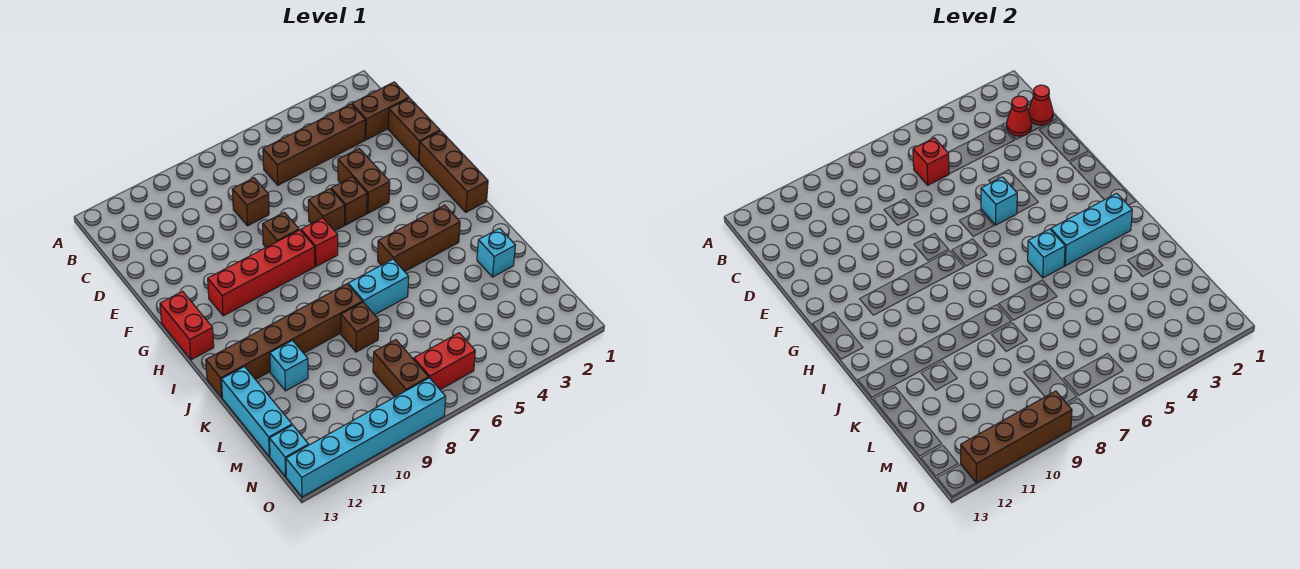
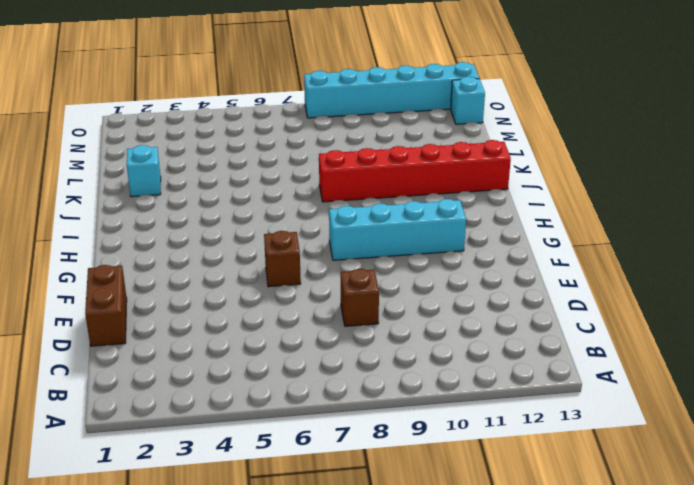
cyan 1x4 brick [329,199,466,260] -> red 1x4 brick [208,230,315,316]
red 1x6 brick [319,140,511,202] -> brown 1x6 brick [206,284,362,398]
none -> brown 1x2 brick [352,82,409,140]
none -> brown 1x4 brick [263,104,365,185]
none -> brown 1x2 brick [338,149,390,213]
none -> brown 1x3 brick [419,131,488,212]

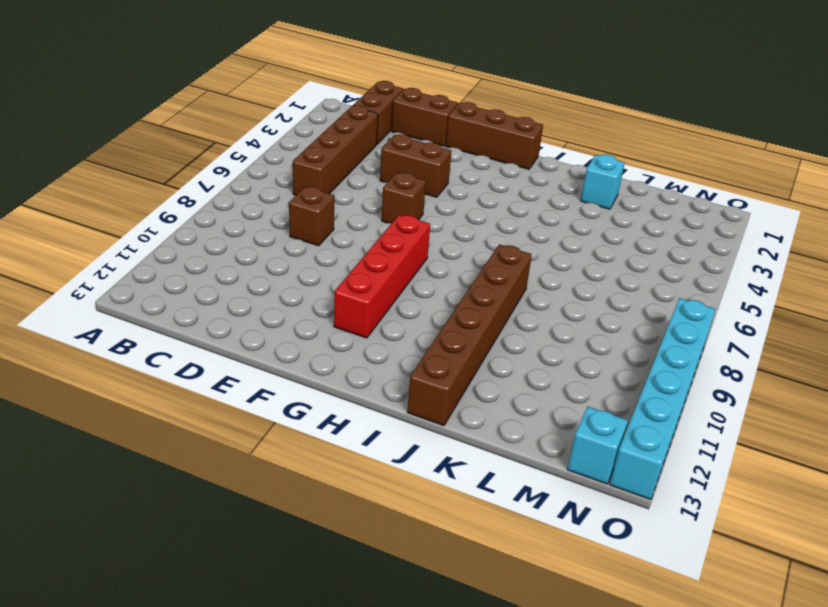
none -> brown 1x1 brick [331,177,367,225]
none -> brown 1x1 brick [263,212,299,247]
none -> red 1x1 brick [301,218,338,266]
none -> red 1x2 brick [160,291,214,360]

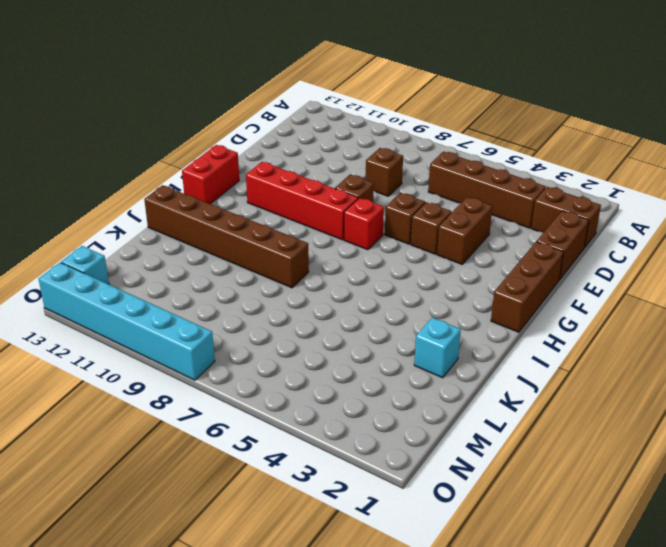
none -> brown 1x3 brick [378,205,460,272]
none -> cyan 1x2 brick [348,259,409,315]
none -> brown 1x1 brick [341,302,379,352]
none -> cyan 1x1 brick [270,341,308,391]

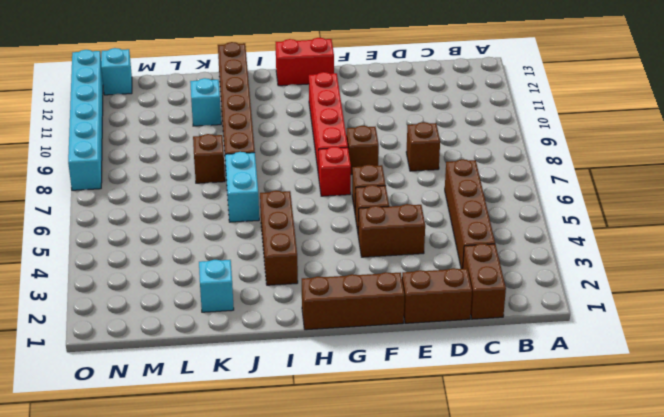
none -> cyan 1x3 brick [221,367,292,457]
none -> brown 1x2 brick [373,340,429,397]
none -> red 1x2 brick [414,333,475,390]
none -> red 1x1 cone [1028,85,1053,125]

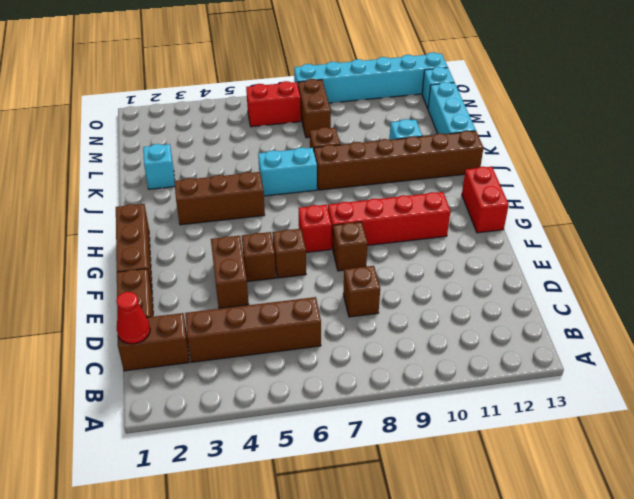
none -> red 1x1 cone [1007,96,1032,136]
none -> red 1x1 brick [913,138,949,185]
none -> cyan 1x1 brick [981,177,1017,225]
none -> cyan 1x3 brick [1051,193,1132,266]

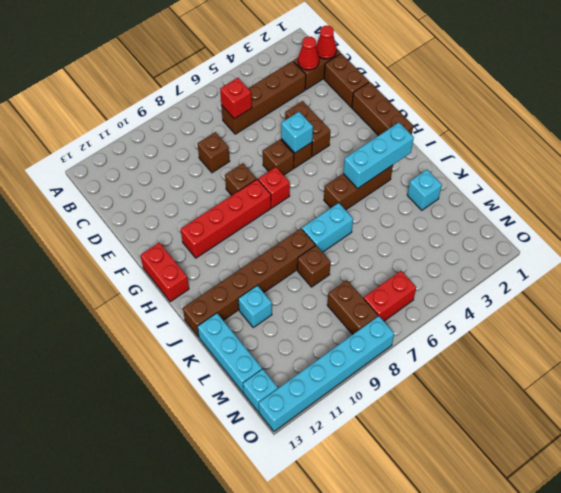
none -> cyan 1x1 brick [1028,229,1065,278]
none -> brown 1x4 brick [961,391,1072,483]

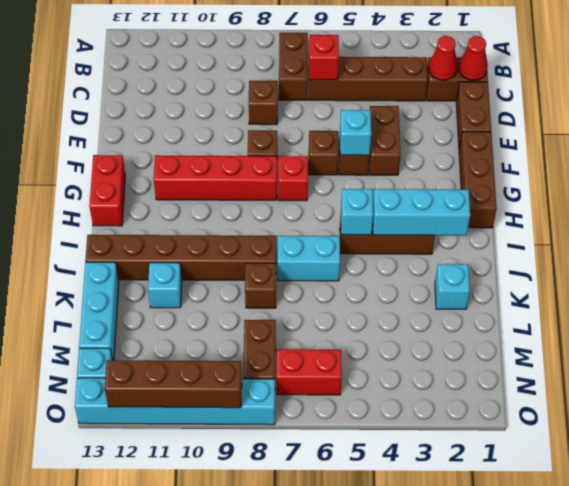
brown 1x2 brick [279,33,308,100] -> none

